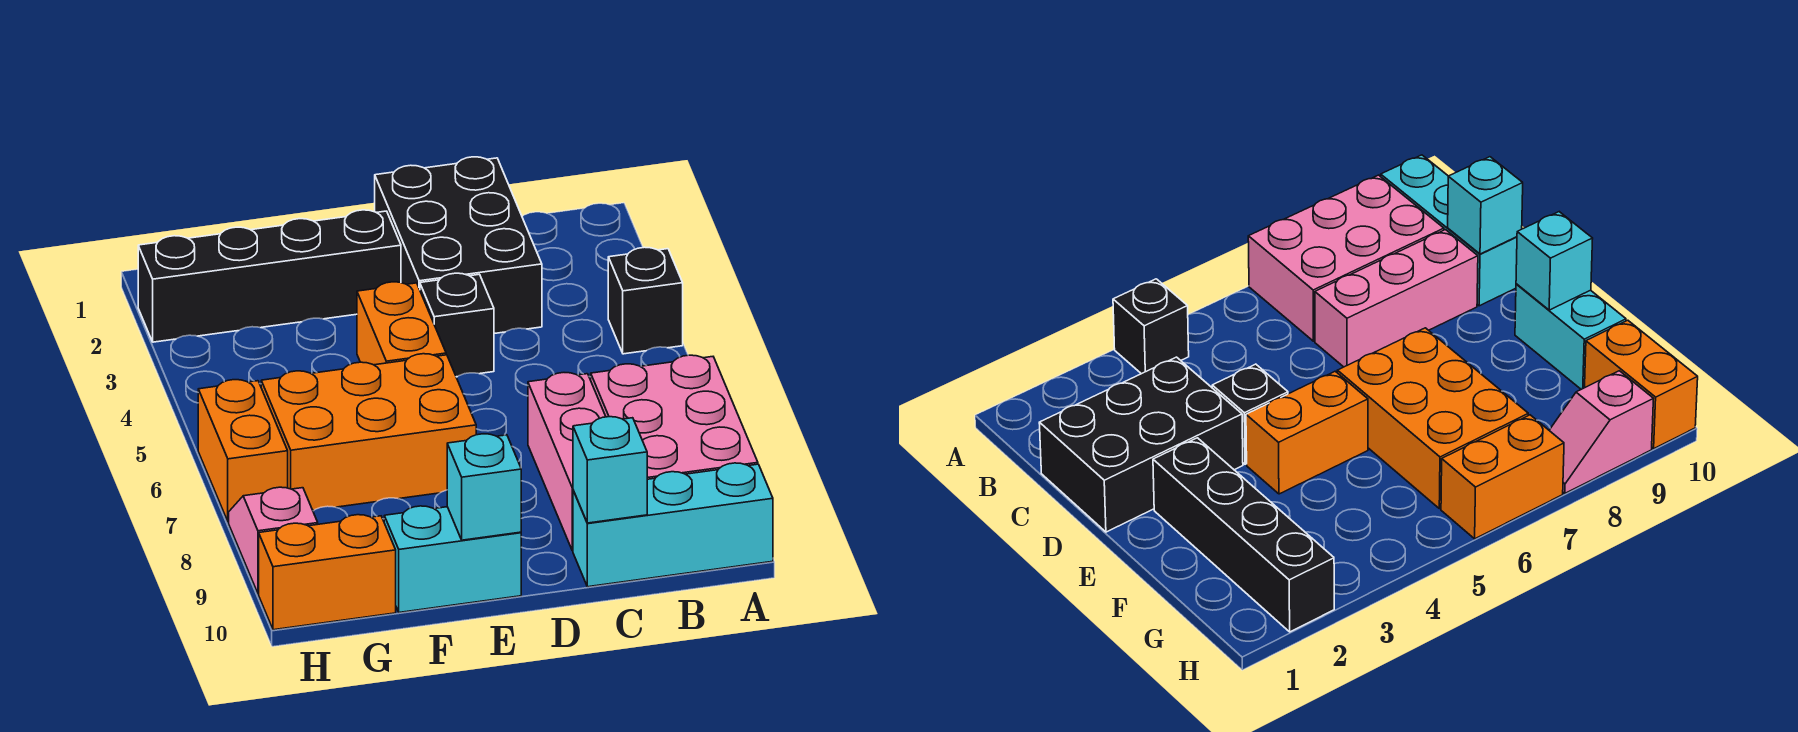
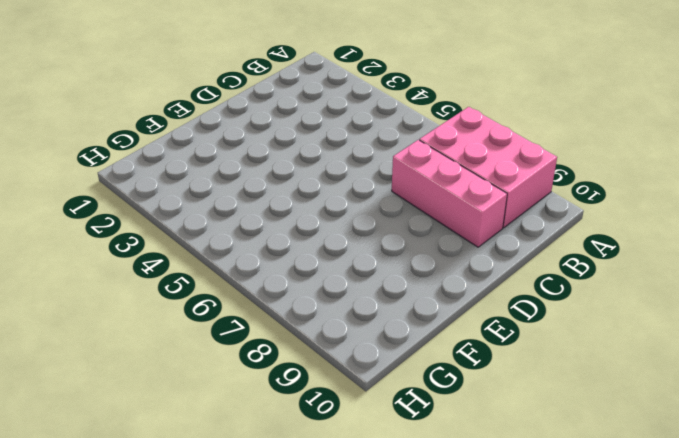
none -> black 1x1 brick [608,247,683,354]
none -> cyan 1x3 brick [573,463,773,587]
none -> black 2x3 brick [375,157,542,334]

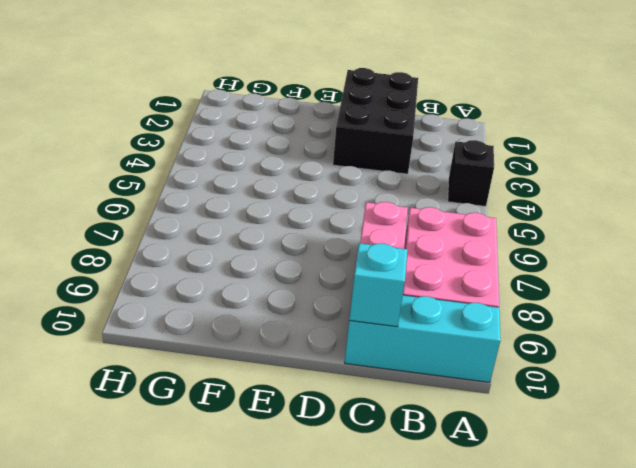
none -> black 1x1 brick [420,273,494,377]
none -> black 1x4 brick [138,210,401,342]
none -> orange 1x2 brick [357,282,446,365]

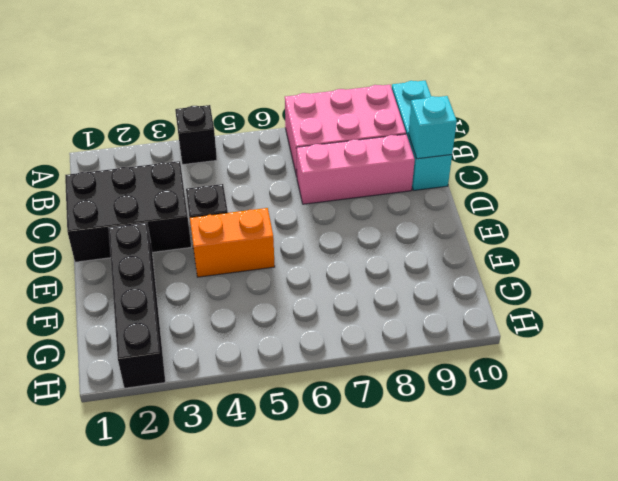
none -> orange 2x3 brick [261,354,476,510]
none -> cyan 1x2 brick [384,506,521,613]
none -> orange 1x2 brick [259,515,396,630]

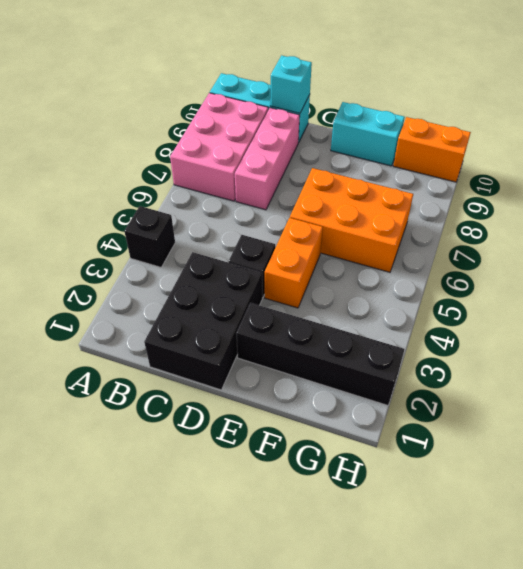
none -> orange 1x2 brick [198,380,288,522]
none -> pink 1x2 slope [229,487,318,594]
none -> cyan 1x1 brick [447,434,521,540]

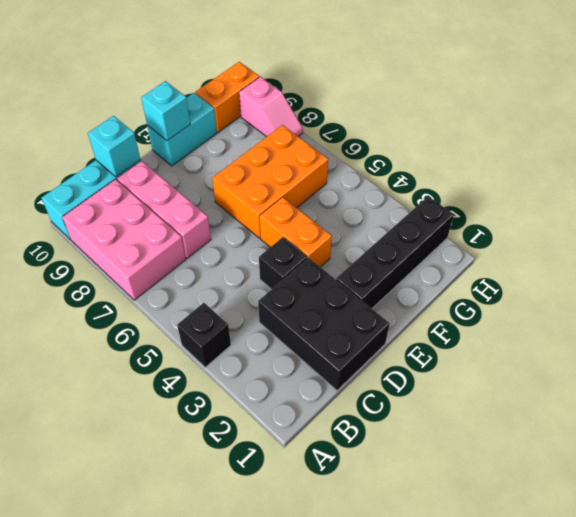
none -> orange 1x2 brick [198,380,288,522]

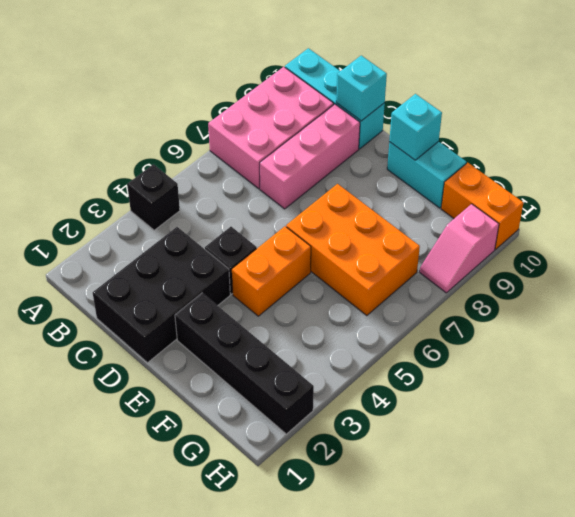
none -> orange 1x2 brick [198,380,288,522]

